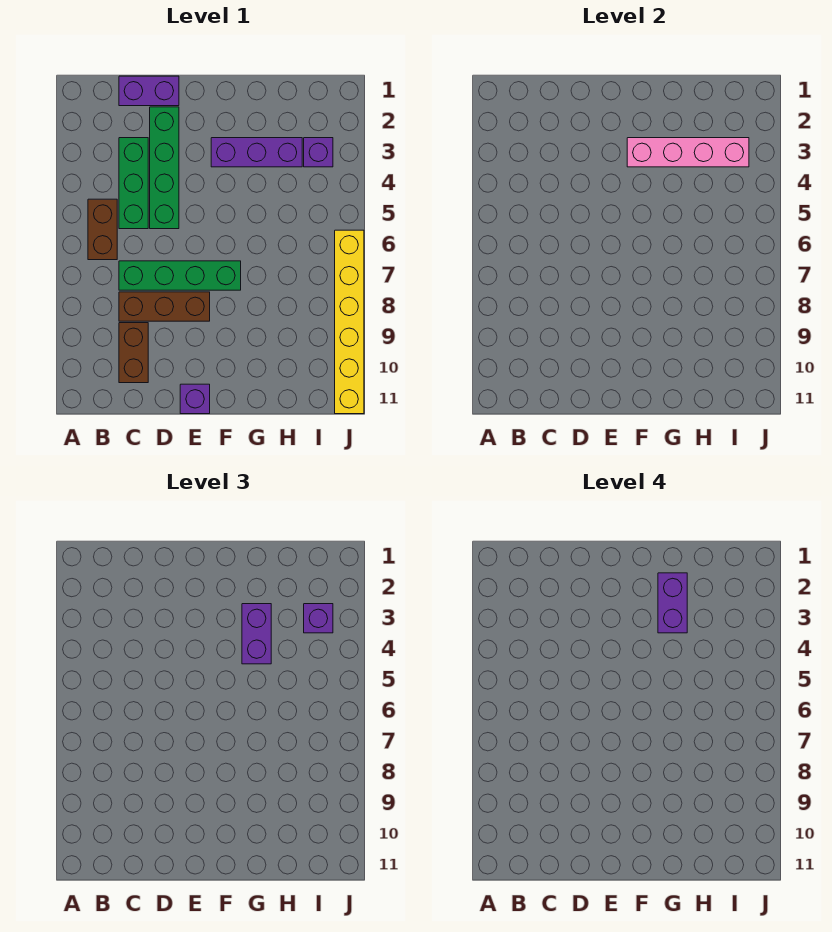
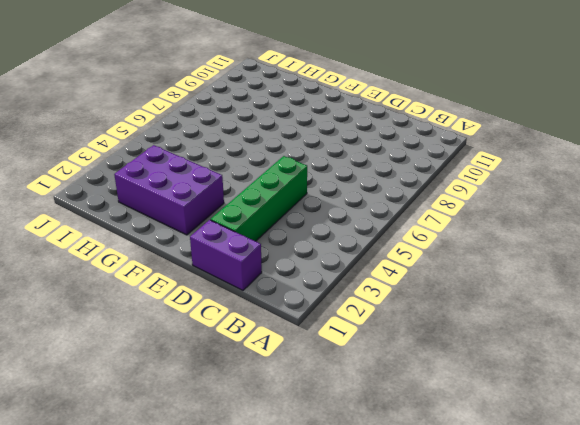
purple 2x3 brick [114,145,224,235] -> purple 1x3 brick [211,138,302,167]
none -> brown 1x2 brick [88,199,117,260]
none -> green 1x3 brick [119,138,148,229]
none -> green 1x4 brick [119,261,241,290]

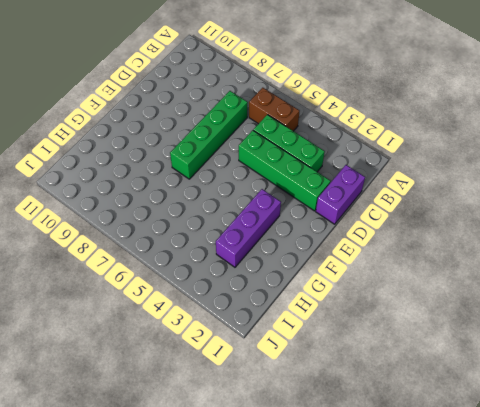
none -> brown 1x3 brick [119,292,210,321]
none -> brown 1x2 brick [119,323,148,383]
none -> purple 1x1 brick [180,384,210,414]

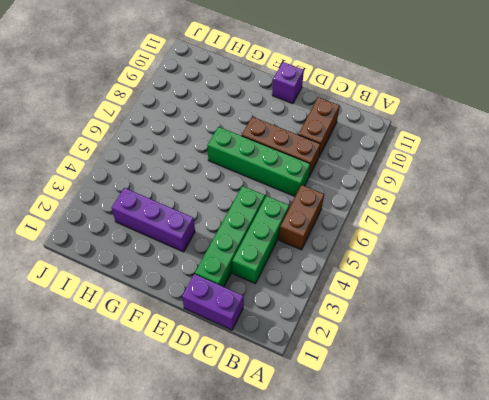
none -> purple 1x1 brick [304,138,333,167]
none -> yellow 1x6 brick [335,230,364,414]
none -> pink 1x4 brick [627,138,749,167]

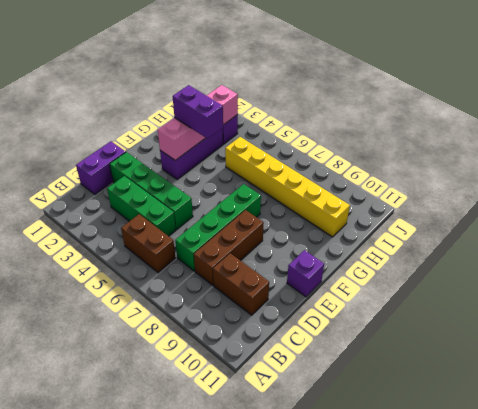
yellow 1x6 brick [225,137,350,237] -> yellow 1x6 brick moved to [335,230,364,414]
none -> purple 1x1 brick [304,604,333,633]
none -> purple 1x2 brick [658,573,687,633]

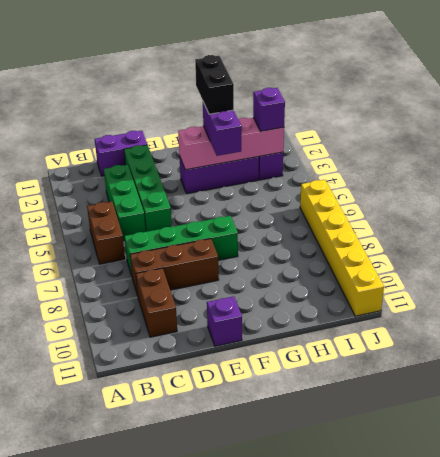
black 1x2 brick [195,55,234,114] -> purple 1x2 brick [658,573,687,633]

